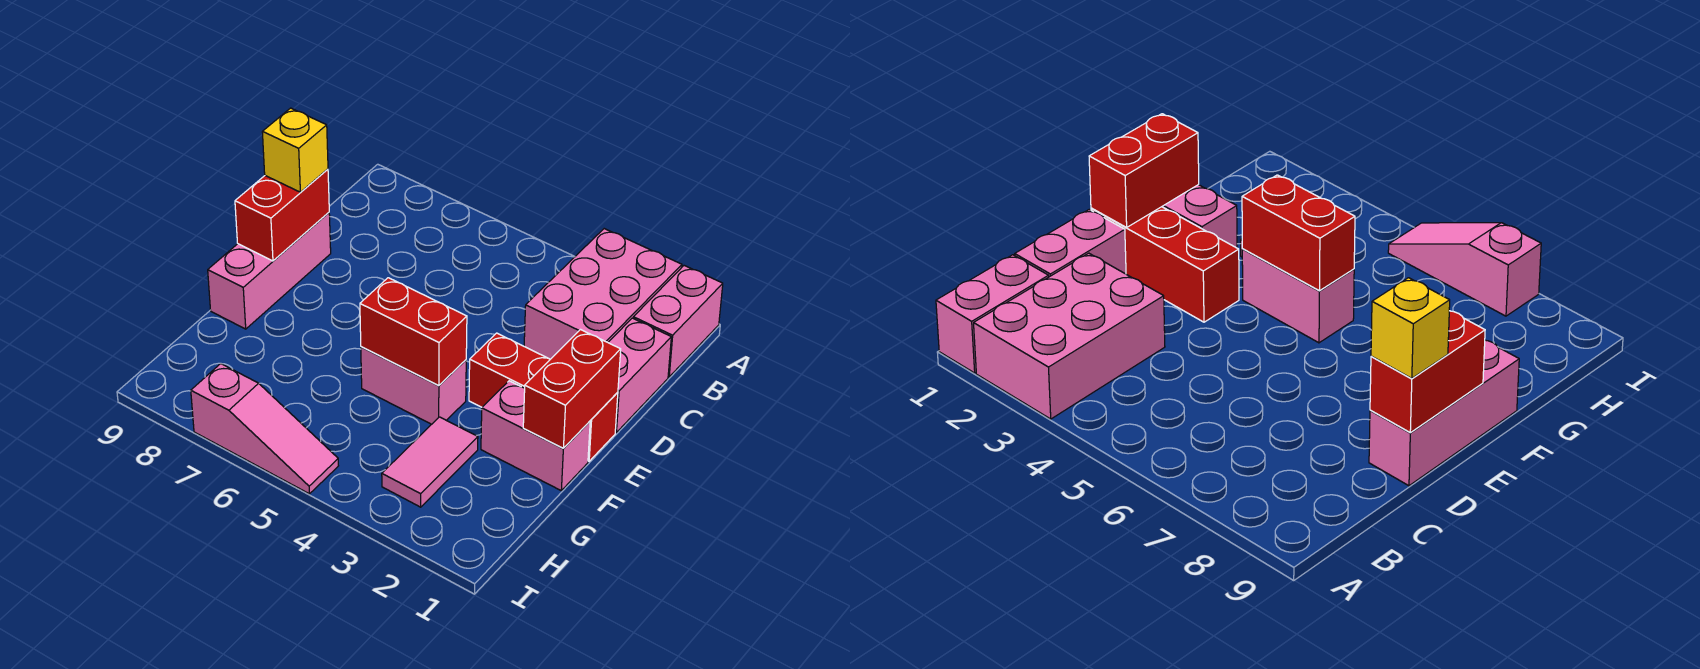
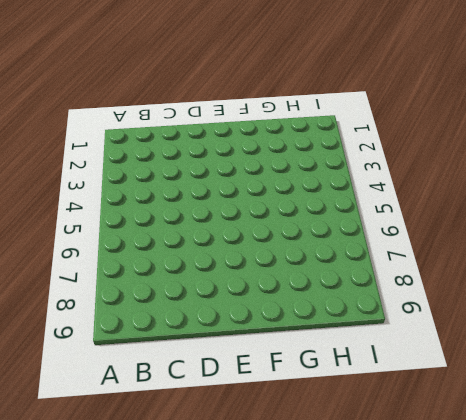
none -> pink 1x2 brick [633,266,723,377]
none -> pink 2x3 brick [524,229,682,359]
none -> pink 1x2 brick [608,318,671,432]

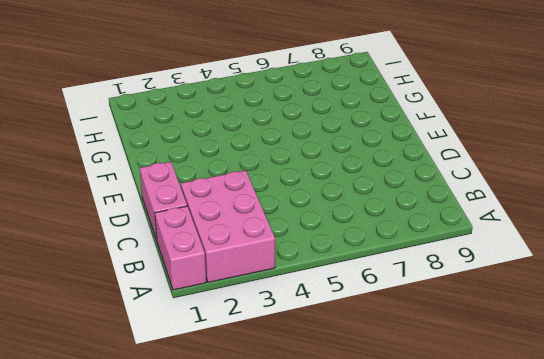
none -> pink 1x3 brick [208,213,331,329]
none -> red 1x3 brick [469,333,618,461]
none -> pink 1x2 brick [481,381,590,490]

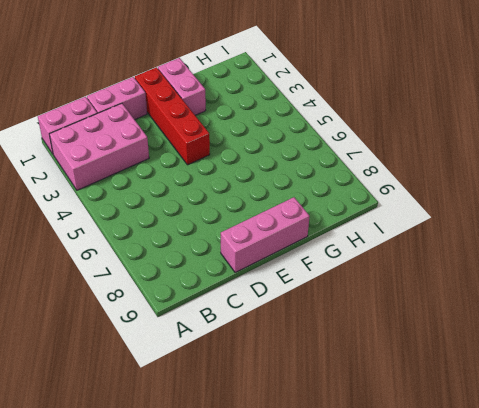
red 1x4 brick [135,67,210,165] -> red 1x3 brick [469,333,618,461]
none -> pink 1x2 brick [361,347,466,424]
none -> pink 1x2 tile [382,417,478,507]
none -> pink 1x3 slope [191,364,338,494]

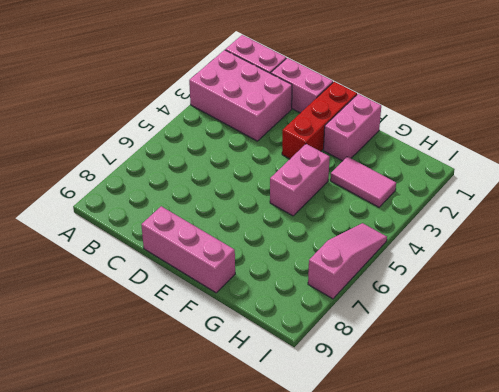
none -> red 1x2 brick [235,169,329,261]
none -> red 1x2 brick [523,330,621,448]
none -> red 1x2 brick [360,278,467,386]

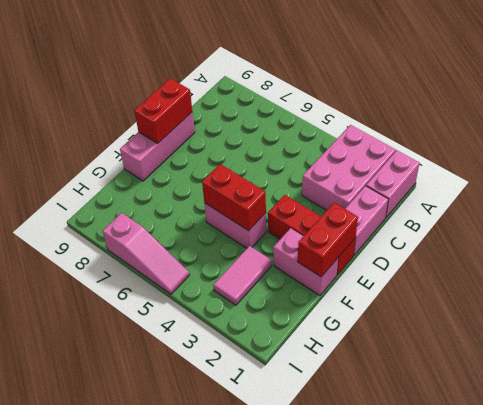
none -> yellow 1x1 brick [262,108,328,192]

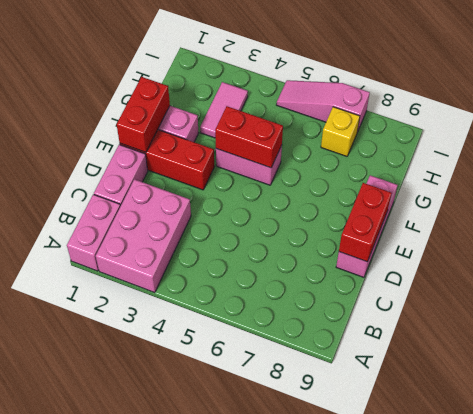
yellow 1x1 brick [321,107,360,156] -> yellow 1x1 brick moved to [262,108,328,192]

